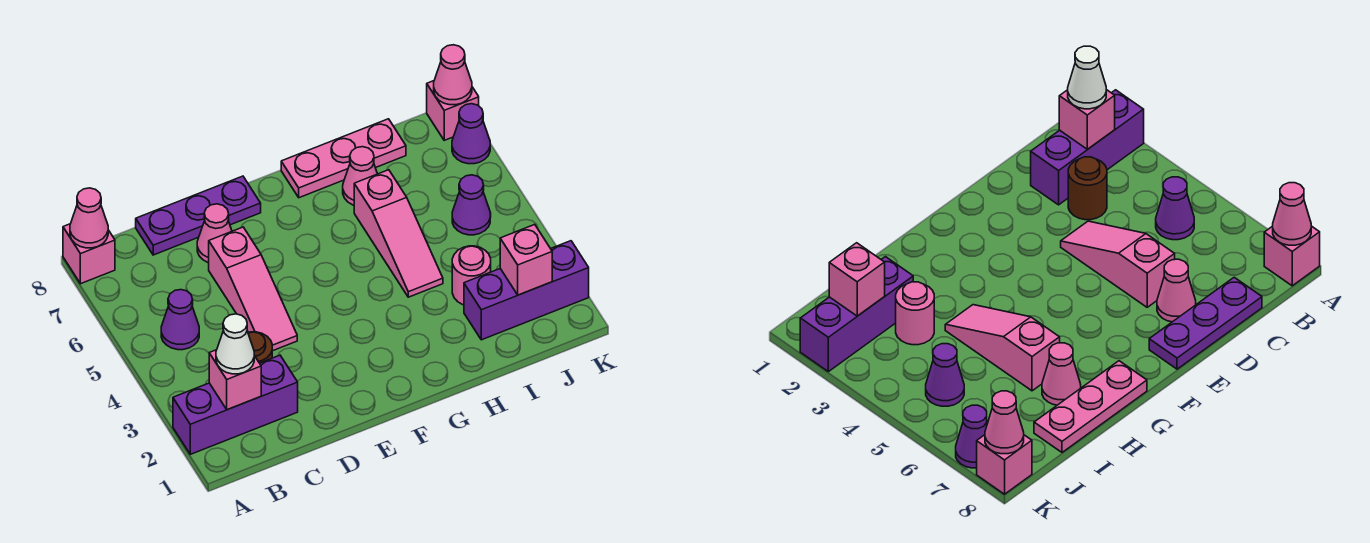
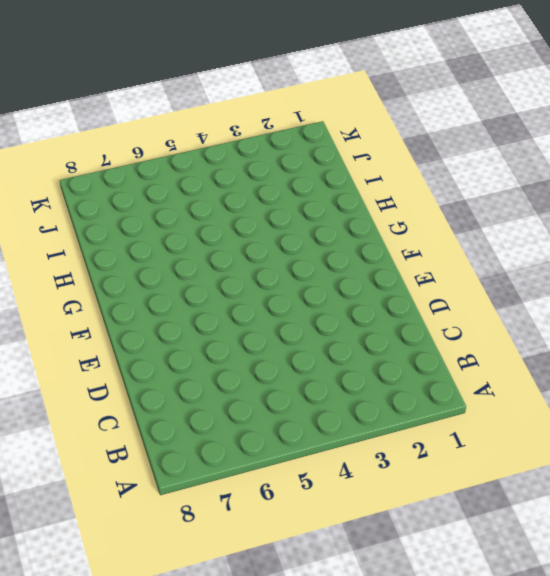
none -> purple 1x3 brick [173,355,298,454]
none -> pink 1x1 brick [63,224,115,284]
none -> purple 1x1 cone [161,290,199,350]

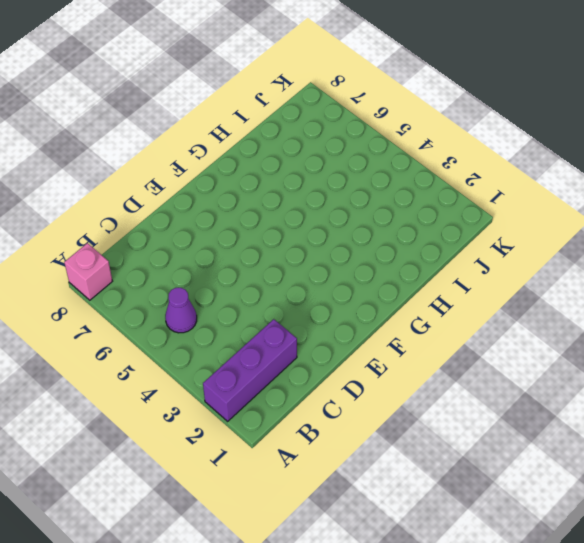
none -> brown 1x1 round brick [248,332,272,363]
none -> purple 1x3 plate [136,176,261,255]
none -> pink 1x3 slope [209,227,297,351]

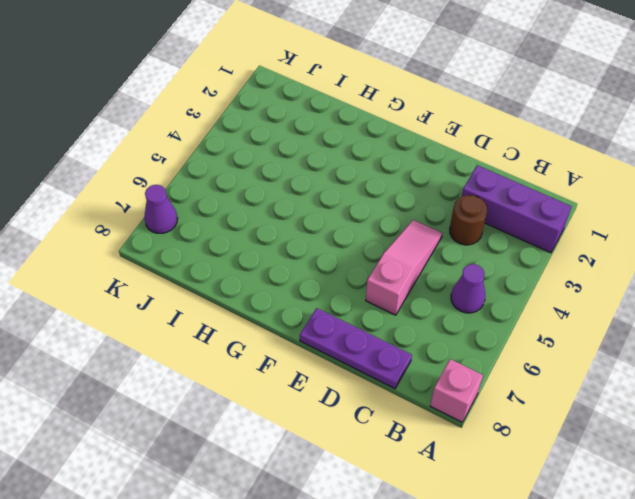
none -> pink 1x1 cone [197,204,232,263]
none -> pink 1x3 plate [281,119,406,198]
none -> pink 1x3 slope [354,170,443,297]

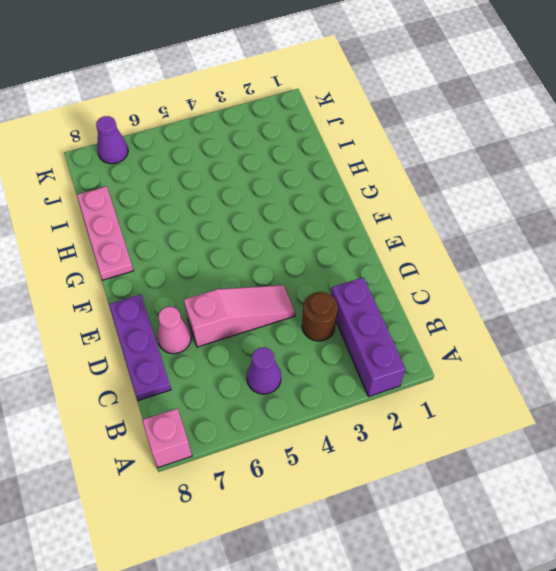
none -> pink 1x3 slope [354,170,443,297]
none -> pink 1x1 cone [343,147,377,205]
none -> purple 1x3 brick [464,241,589,340]

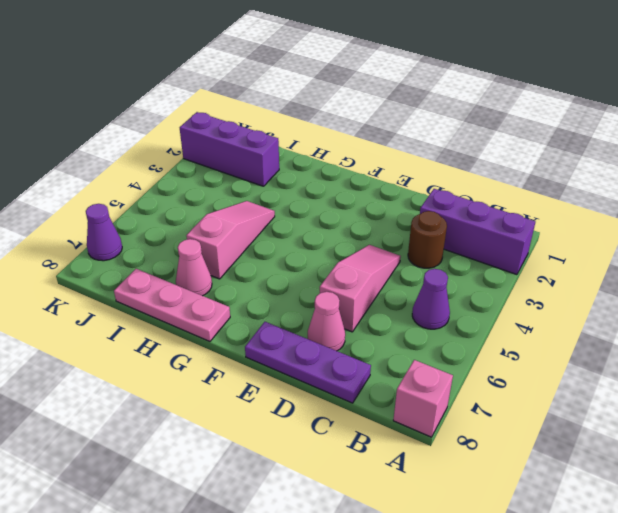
none -> pink 1x1 round brick [452,246,491,305]
none -> purple 1x1 cone [452,175,491,235]
none -> pink 1x1 brick [427,81,479,140]

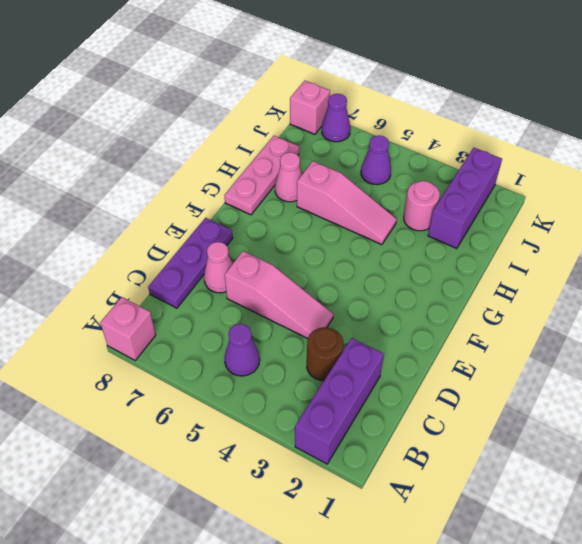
none -> pink 1x1 cone [70,188,108,248]
none -> pink 1x1 brick [209,350,261,410]
none -> pink 1x1 brick [500,225,552,295]

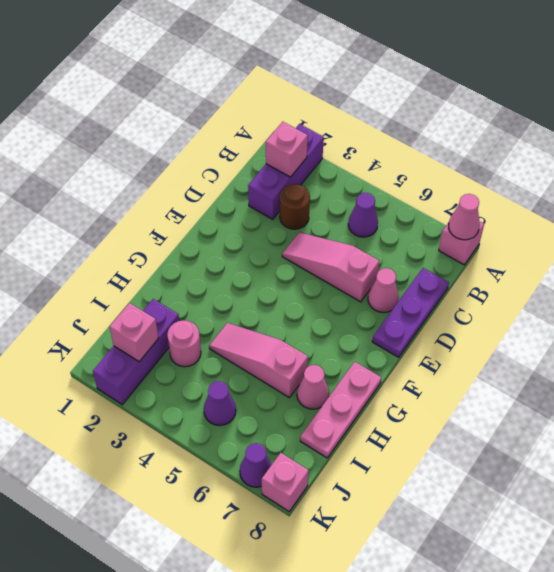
none -> pink 1x1 cone [434,45,472,105]
none -> white 1x1 cone [216,314,254,374]

